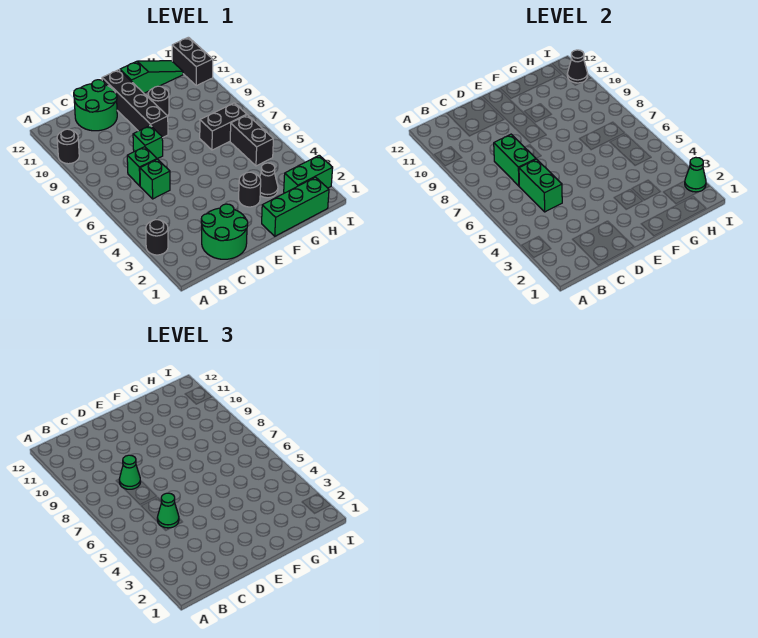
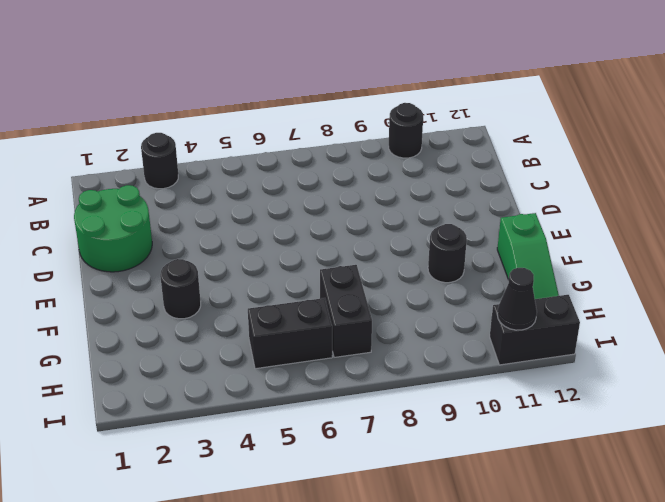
none -> green 1x1 brick [140,159,170,199]
none -> green 1x1 brick [127,147,157,186]
none -> green 2x2 round brick [74,80,117,131]

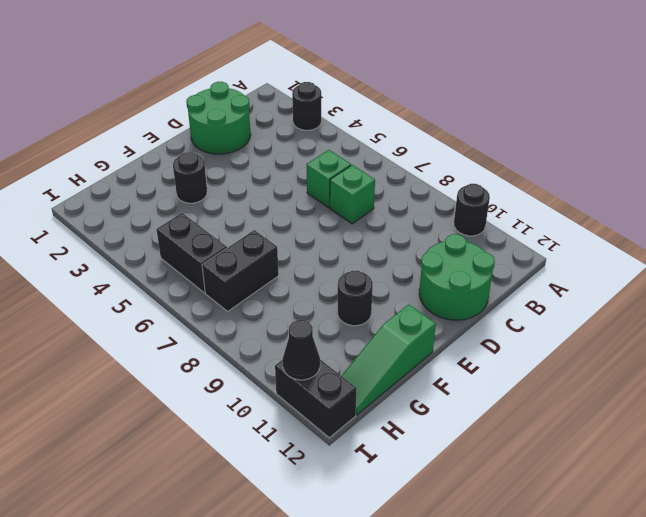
none -> green 1x1 brick [133,125,163,159]
none -> black 1x4 brick [102,70,168,138]
none -> green 1x3 brick [262,177,329,236]

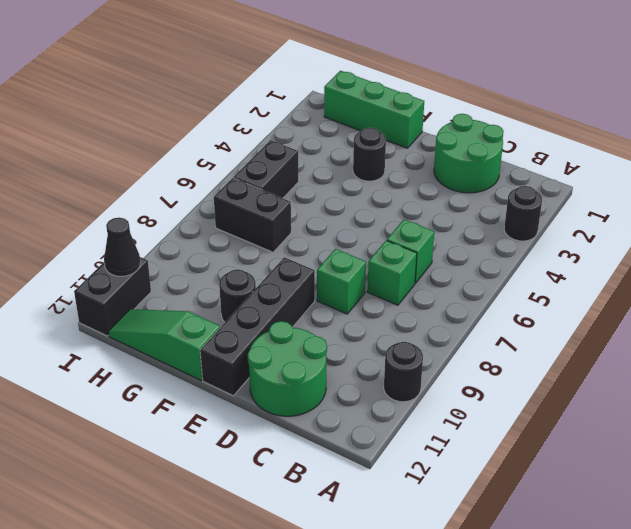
none -> black 1x1 cone [260,163,278,198]
none -> green 1x2 brick [284,155,333,193]
none -> green 1x2 brick [519,159,562,212]

